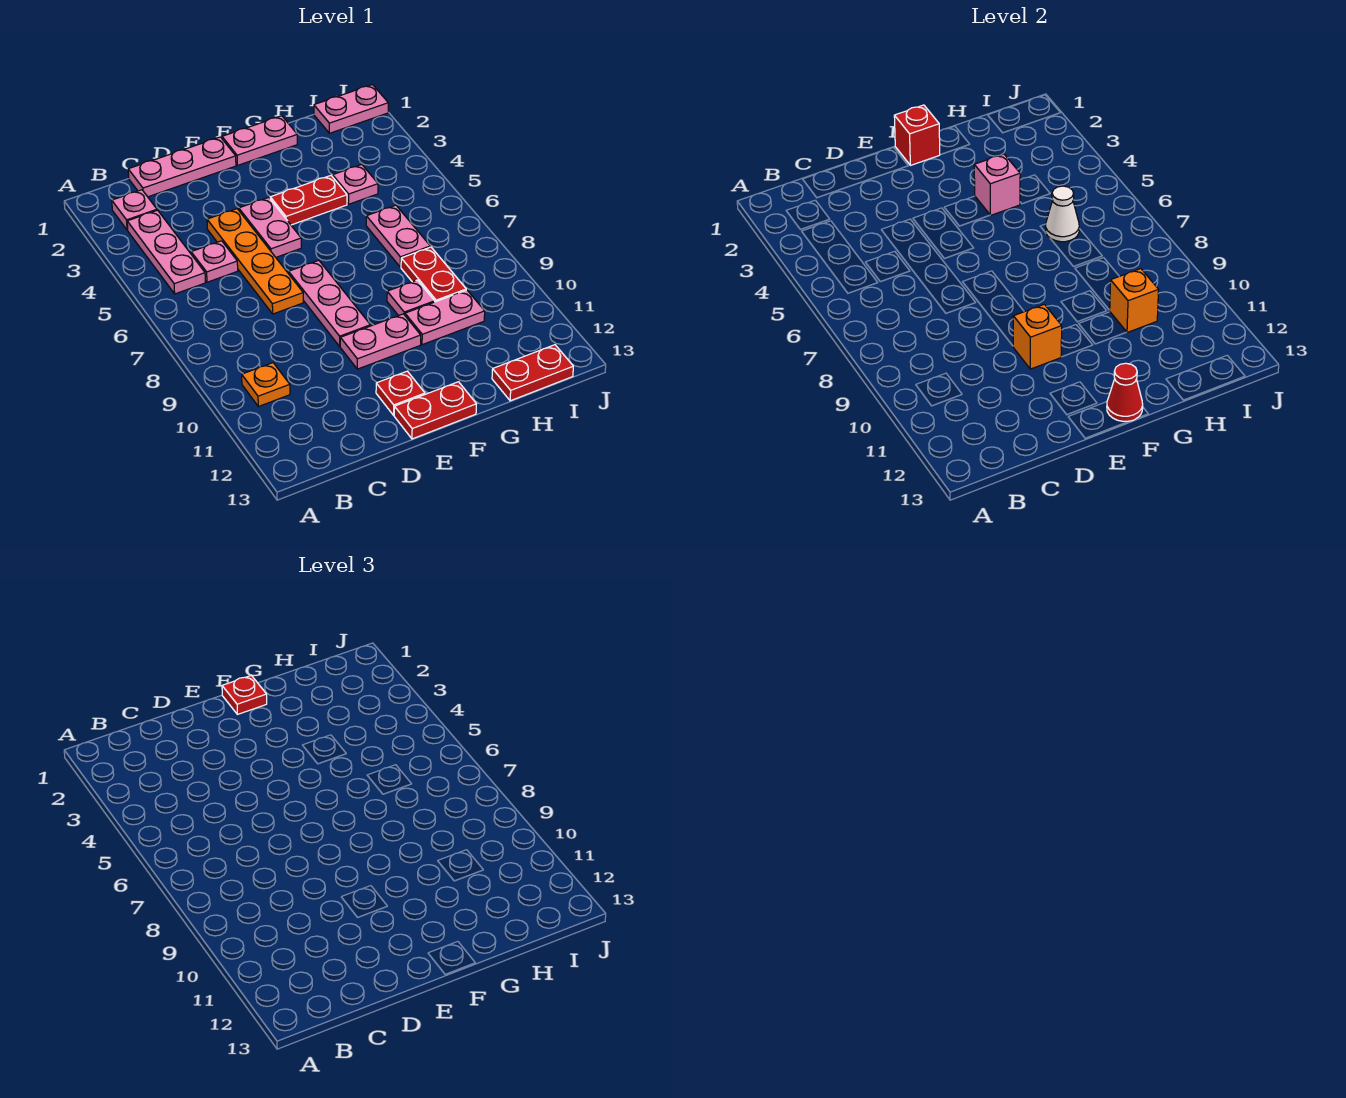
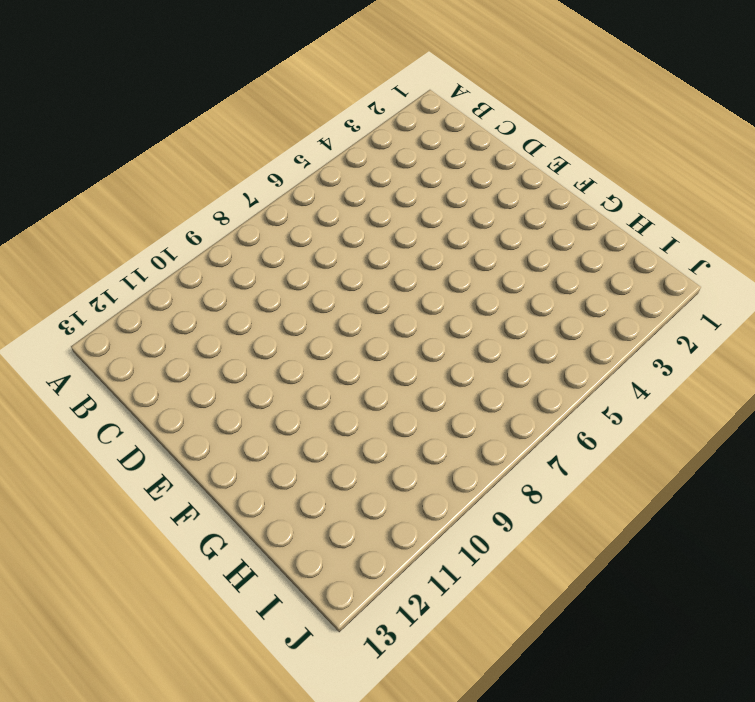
none -> pink 1x1 plate [112,190,157,230]
none -> pink 1x3 plate [127,210,205,294]
none -> orange 1x1 plate [242,363,290,407]

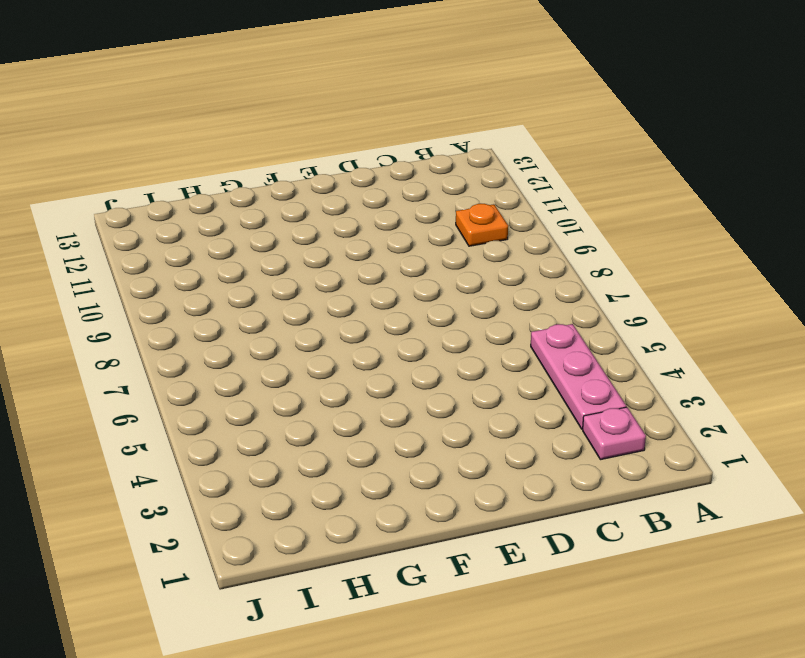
none -> pink 1x3 plate [128,137,236,197]
none -> pink 1x1 plate [191,241,238,282]
none -> orange 1x4 plate [207,209,303,314]

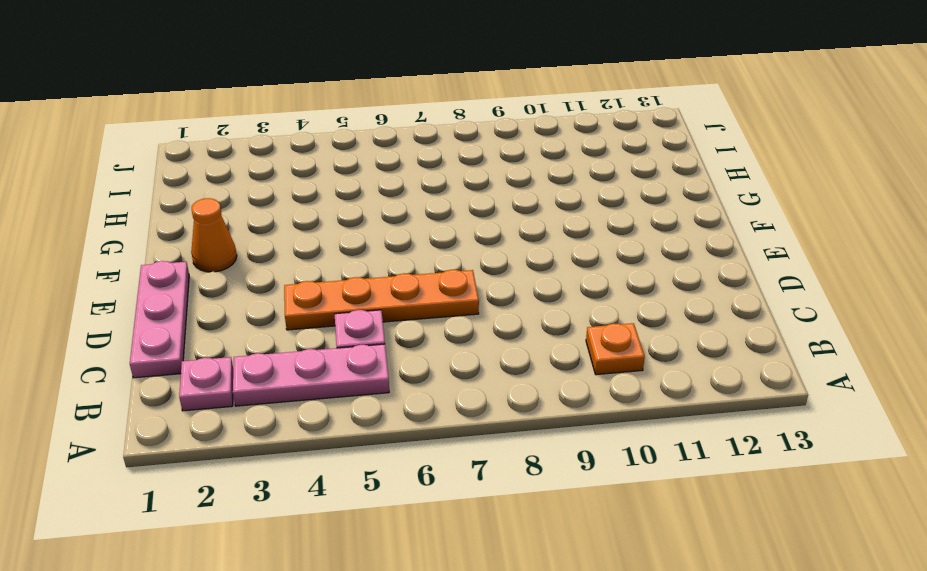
orange 1x1 cone [191,198,237,272] -> none
none -> pink 1x2 plate [239,197,301,257]
none -> pink 1x3 plate [289,260,370,346]
none -> pink 1x2 plate [340,314,421,369]

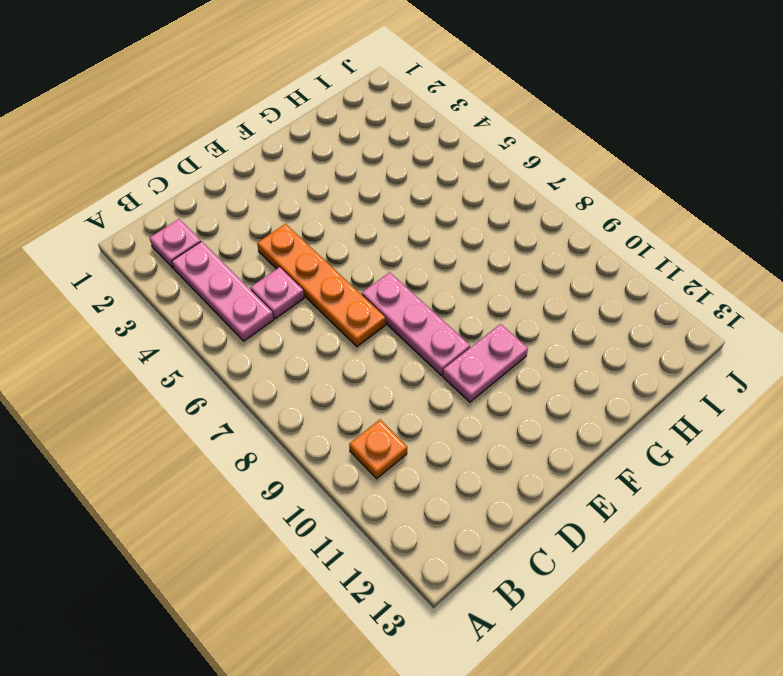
none -> pink 1x3 plate [128,137,236,197]
none -> pink 1x2 plate [239,197,301,257]
none -> red 1x1 plate [376,371,425,415]

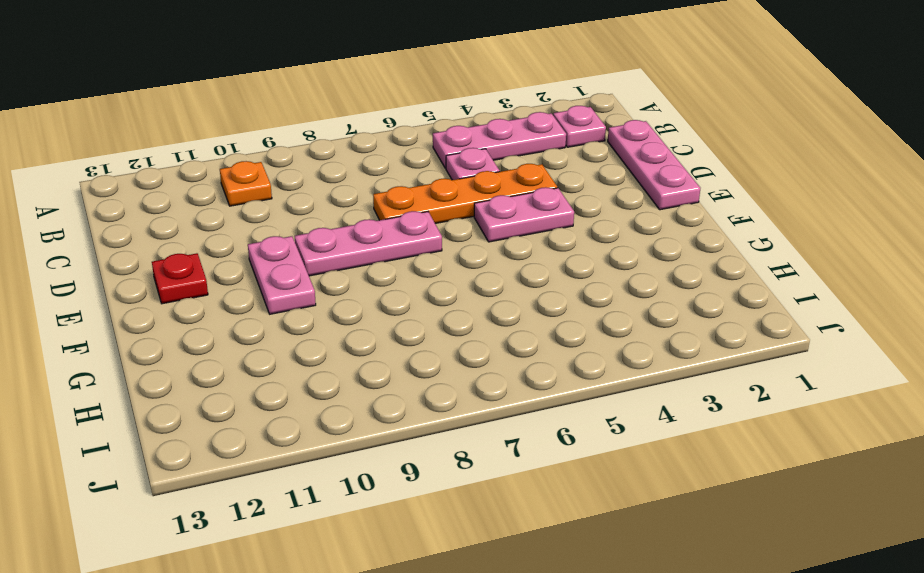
none -> red 1x2 plate [394,382,476,439]
none -> pink 1x2 plate [222,116,297,165]
none -> red 1x2 plate [270,176,347,225]

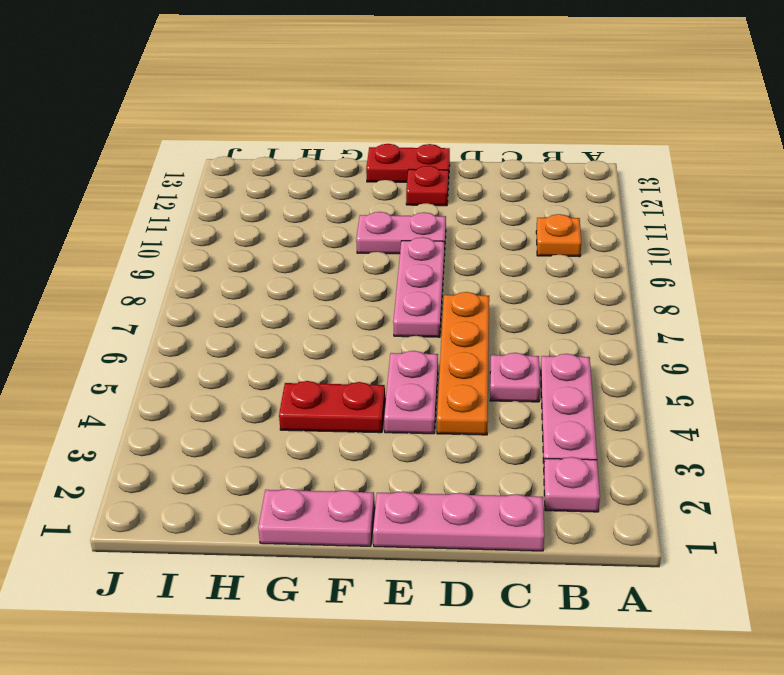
none -> pink 1x1 plate [387,280,435,316]
none -> pink 1x2 plate [405,290,485,345]
none -> pink 1x1 plate [333,165,378,204]

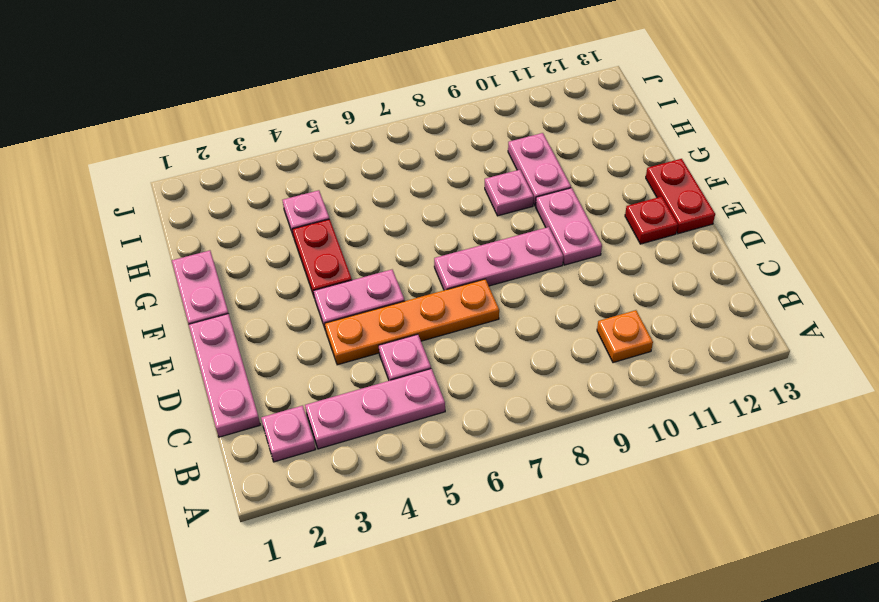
none -> pink 1x2 plate [366,205,430,267]
none -> red 1x2 plate [401,247,466,302]
none -> red 1x2 plate [492,345,573,401]

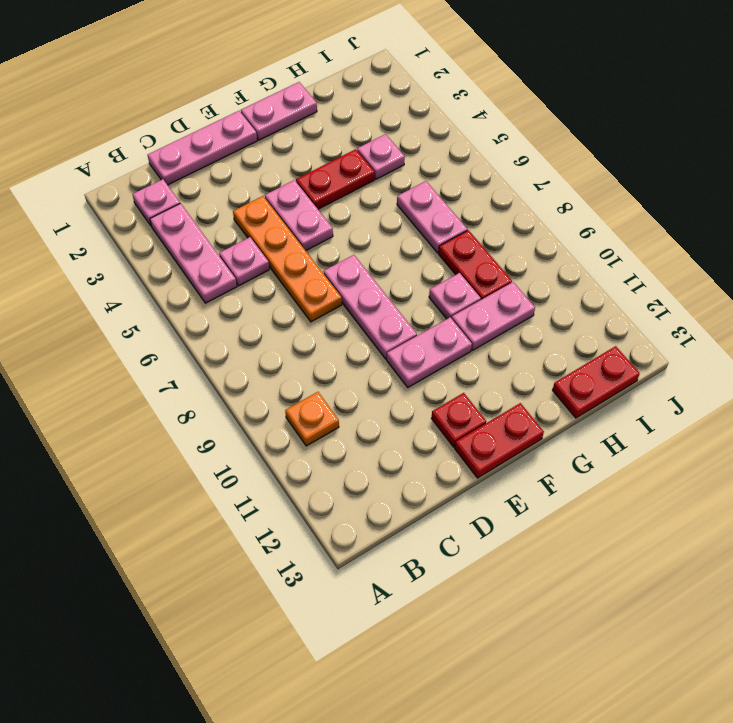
none -> pink 1x2 plate [314,85,388,133]
none -> orange 1x1 brick [1013,304,1062,369]
none -> red 1x1 brick [894,105,940,165]

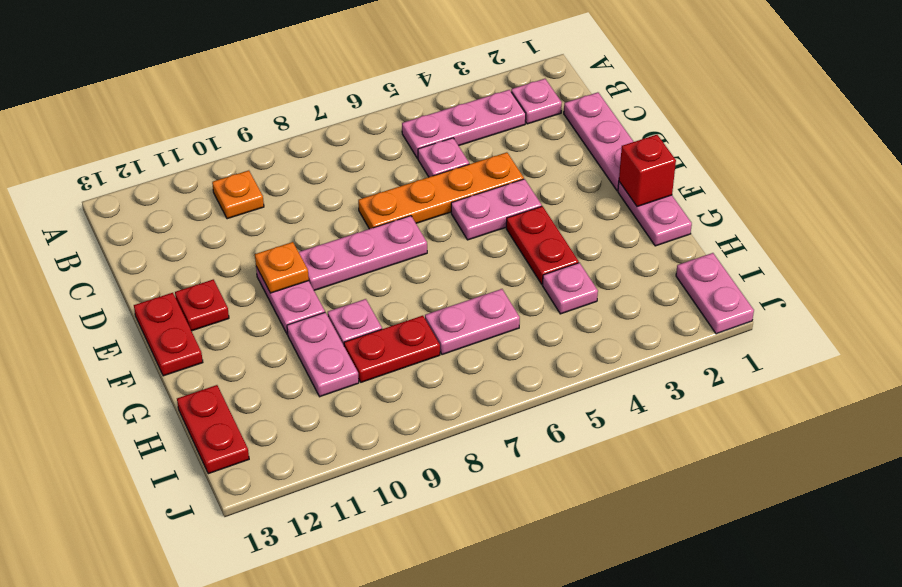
orange 1x1 plate [255,242,309,293] -> orange 1x1 brick [1013,304,1062,369]
none -> red 1x1 cone [1107,363,1143,421]
none -> pink 1x1 brick [974,154,1020,215]
none -> white 1x1 cone [1046,186,1079,242]

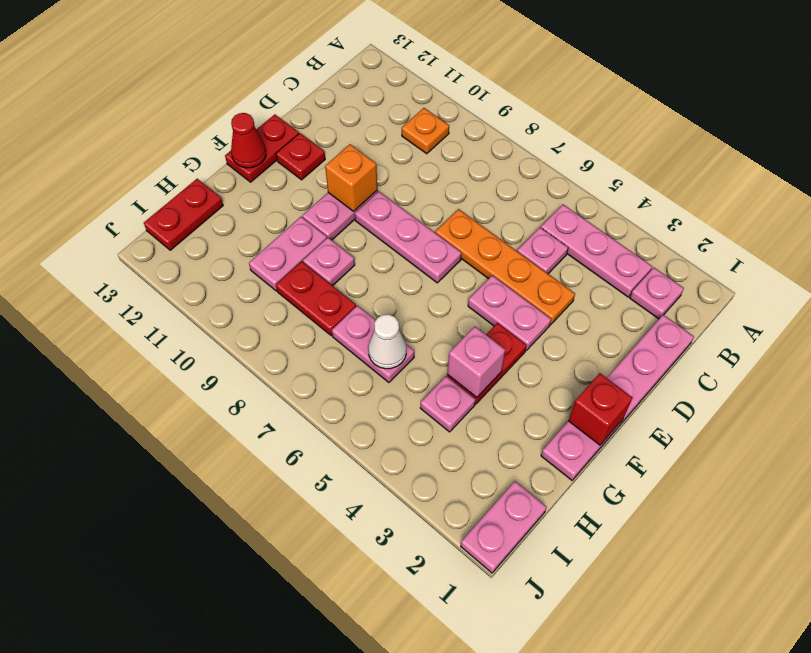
none -> orange 1x1 brick [1110,269,1159,333]
none -> red 1x1 plate [222,675,267,714]

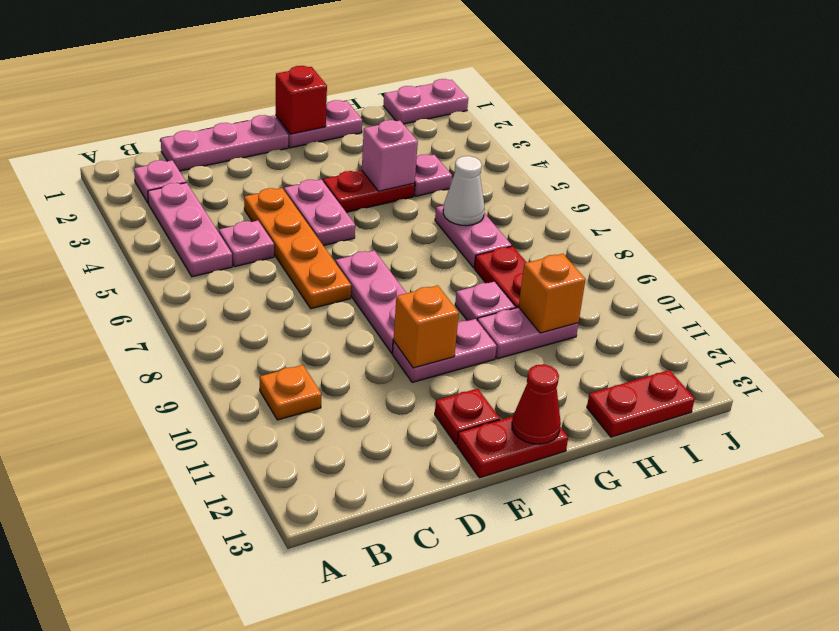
none -> red 1x1 plate [222,675,267,714]

